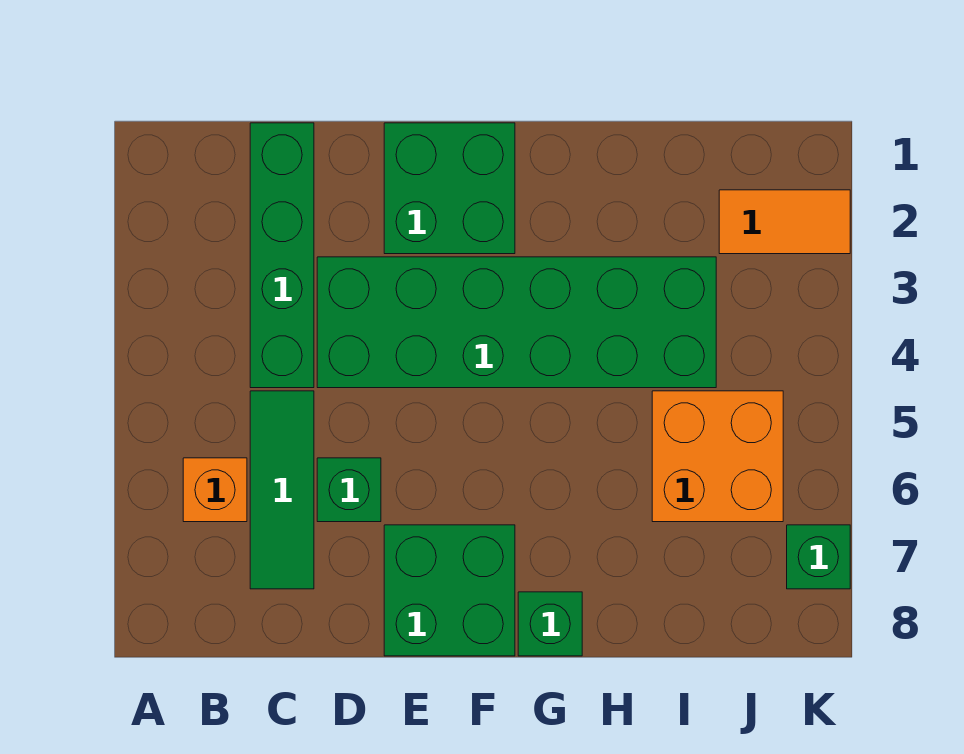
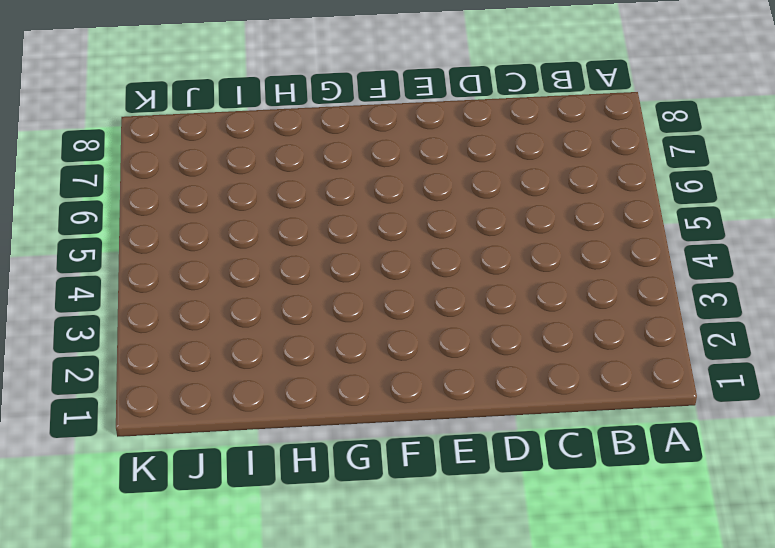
none -> orange 1x1 brick [183,458,247,522]
none -> green 1x4 brick [250,123,314,388]

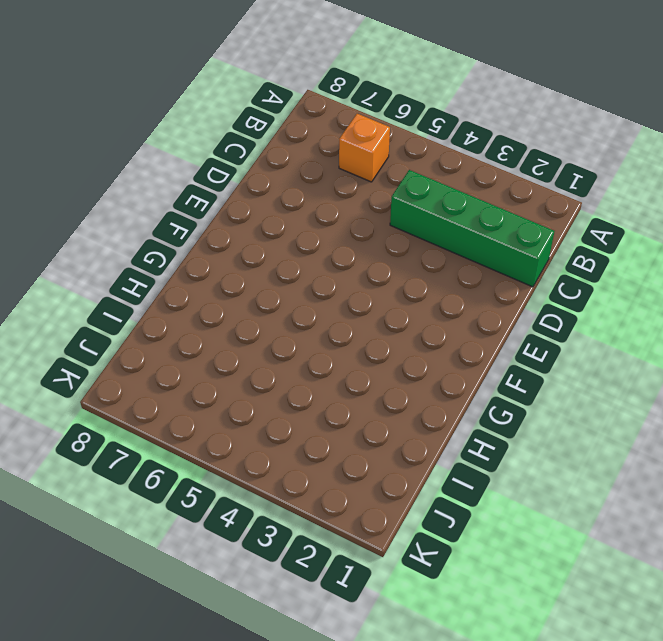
none -> green 1x3 tile [250,391,314,589]
none -> green 2x6 brick [317,257,716,388]

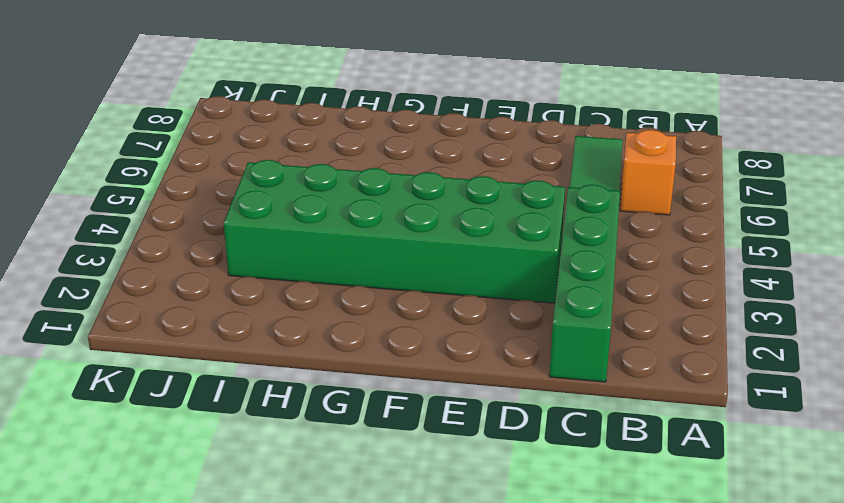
none -> green 1x1 brick [317,458,381,522]
none -> green 2x2 brick [384,123,515,254]

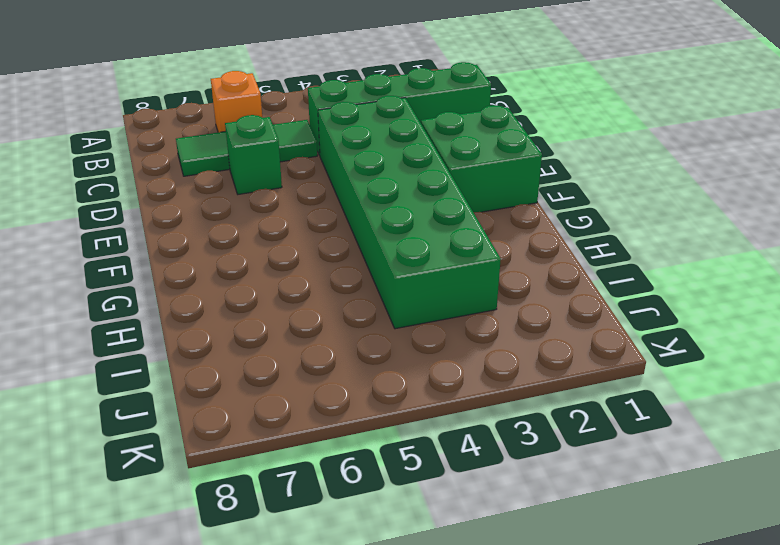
none -> green 2x2 brick [384,525,515,656]
none -> green 1x1 brick [518,592,582,656]

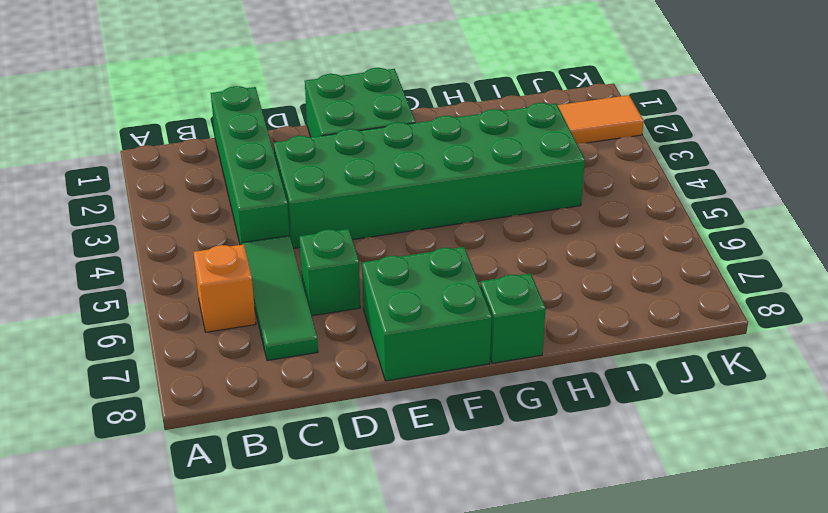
none -> orange 2x2 brick [652,391,783,522]
none -> green 1x1 brick [787,525,850,589]

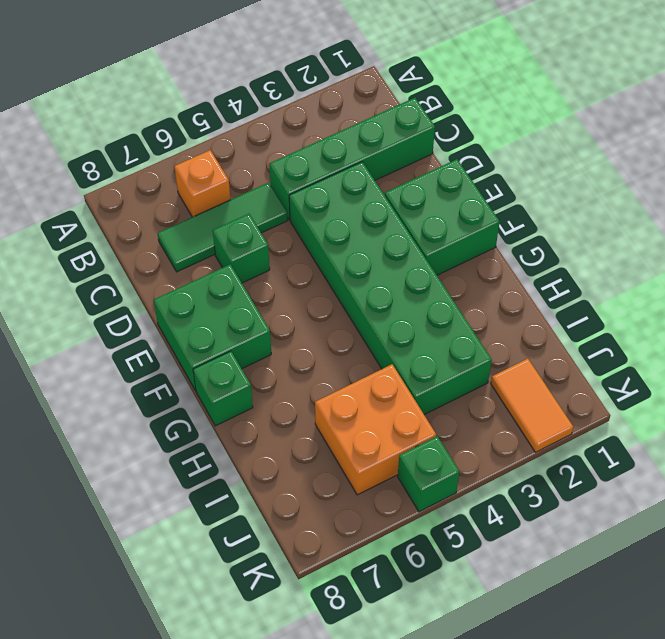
green 1x1 brick [398,436,459,512] -> green 1x1 brick moved to [787,525,850,589]

